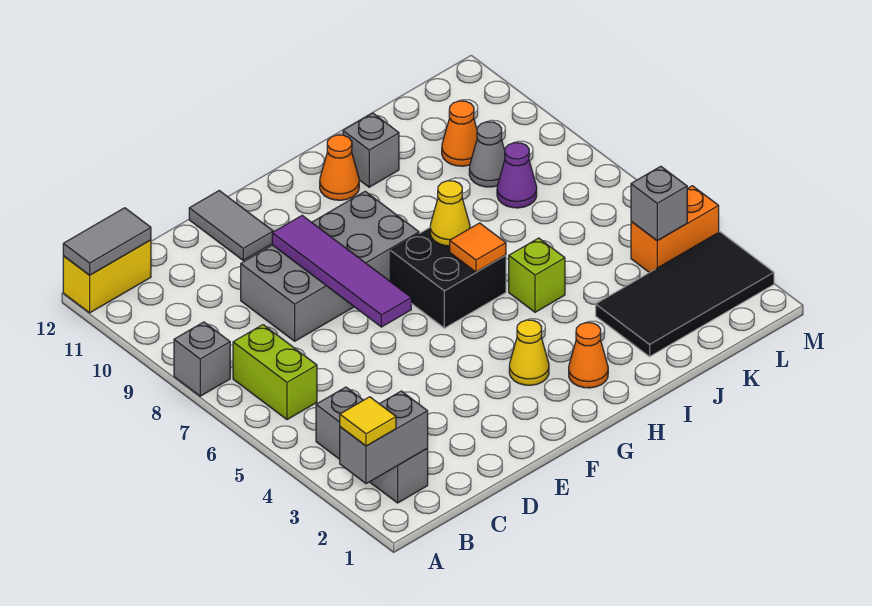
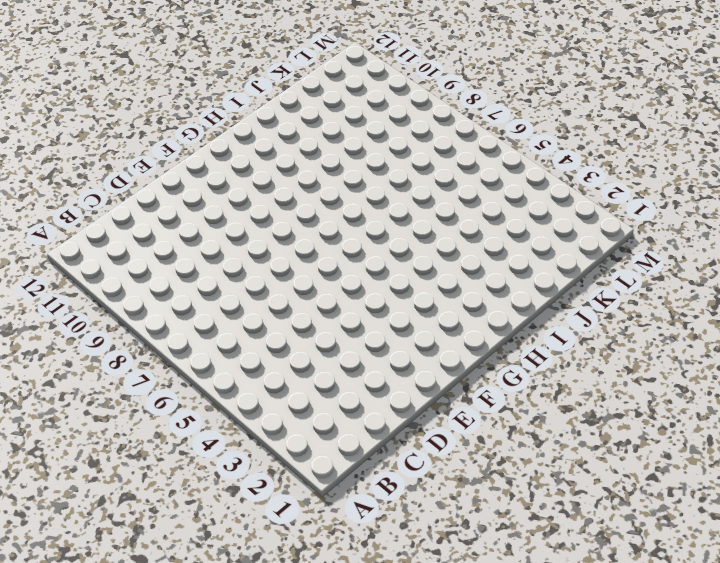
none -> grey 1x1 brick [174,322,230,396]
none -> yellow 1x2 brick [63,240,151,313]
none -> grey 1x3 brick [316,387,428,503]

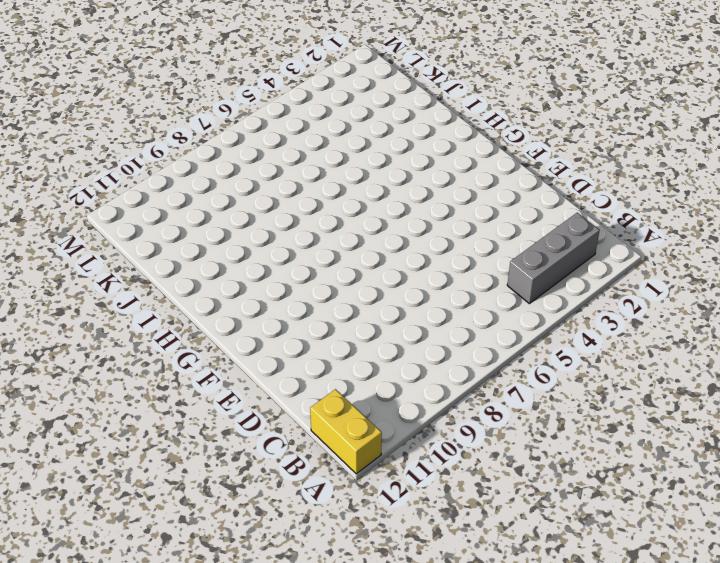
none -> grey 1x1 brick [174,322,230,396]
none -> lime 1x2 brick [233,325,317,420]
none -> grey 2x4 brick [241,191,419,341]

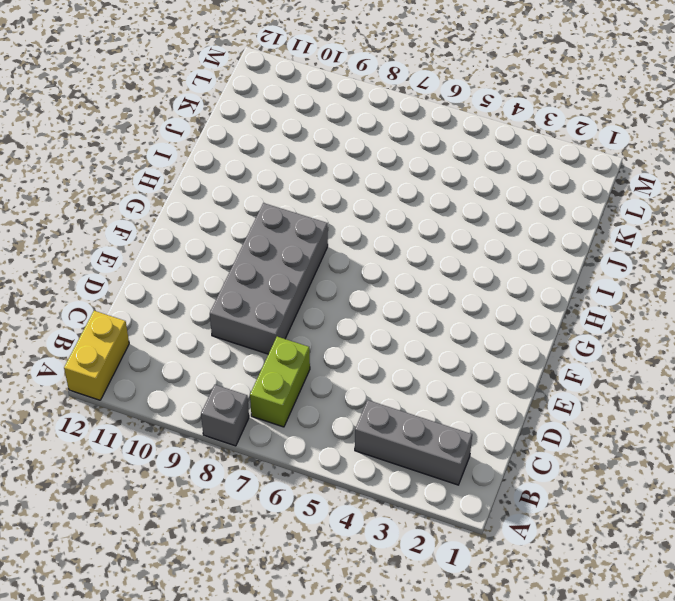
lime 1x2 brick [250,337,310,427] -> lime 1x2 brick turned to [233,325,317,420]
none -> grey 1x2 tile [189,191,273,260]
none -> yellow 1x1 cone [509,320,549,385]
none -> black 2x2 brick [390,228,506,328]

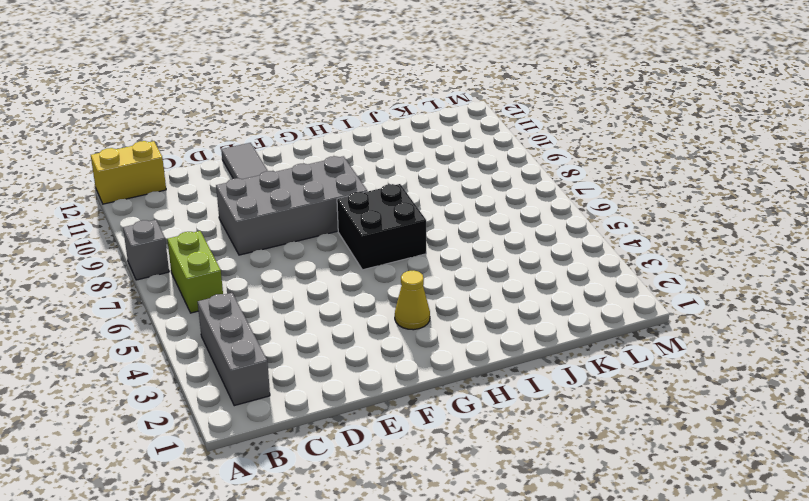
none -> orange 1x1 cone [569,323,608,388]
none -> orange 1x1 cone [320,135,359,200]
none -> lime 1x1 brick [509,238,565,312]

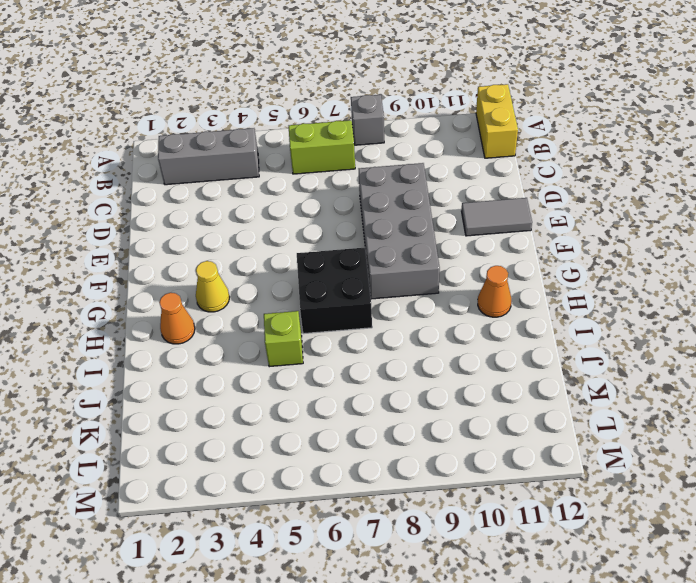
none -> grey 1x1 brick [343,113,399,187]
none -> black 2x4 tile [596,232,774,357]
none -> purple 1x1 cone [497,143,537,208]

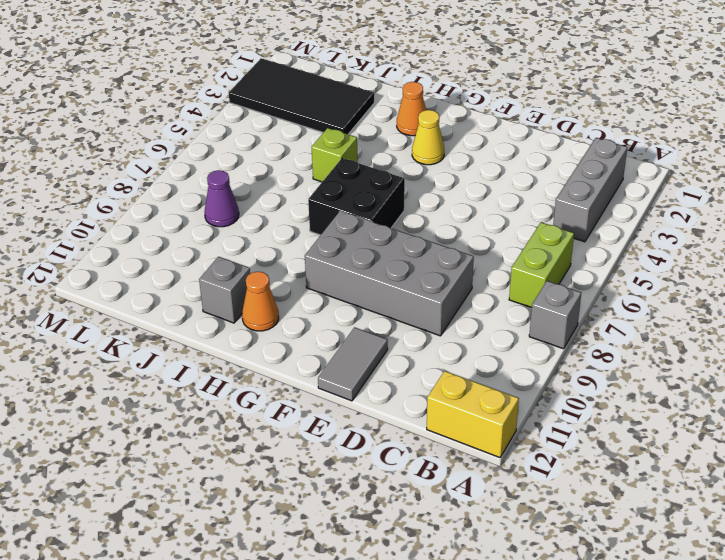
none -> grey 1x1 cone [469,122,505,187]
none -> orange 1x1 cone [442,101,477,166]
none -> orange 1x2 brick [631,186,719,273]

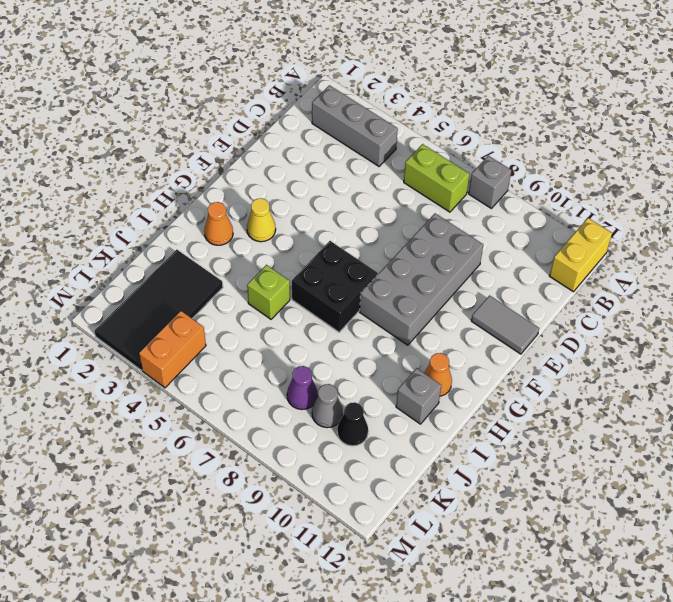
black 1x1 cone [337,402,368,446] -> orange 1x1 cone [442,101,477,166]
none -> grey 1x2 brick [340,391,428,484]
none -> grey 1x2 tile [63,208,151,275]
none -> purple 1x4 tile [272,216,411,327]

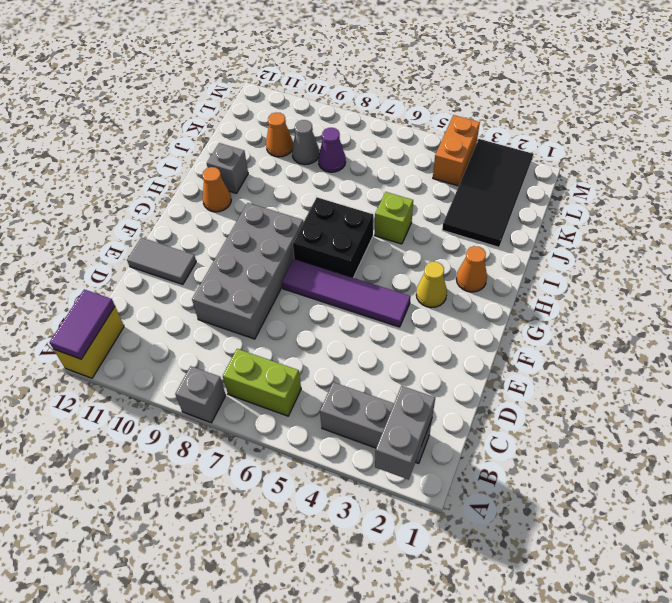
purple 1x2 tile [50,289,115,359] -> grey 1x2 tile [63,208,151,275]
purple 1x4 tile [282,259,411,327] -> purple 1x4 tile moved to [272,216,411,327]
none -> orange 1x1 tile [450,223,506,272]
none -> yellow 1x1 cone [430,181,470,246]
none -> grey 1x1 brick [631,166,687,241]

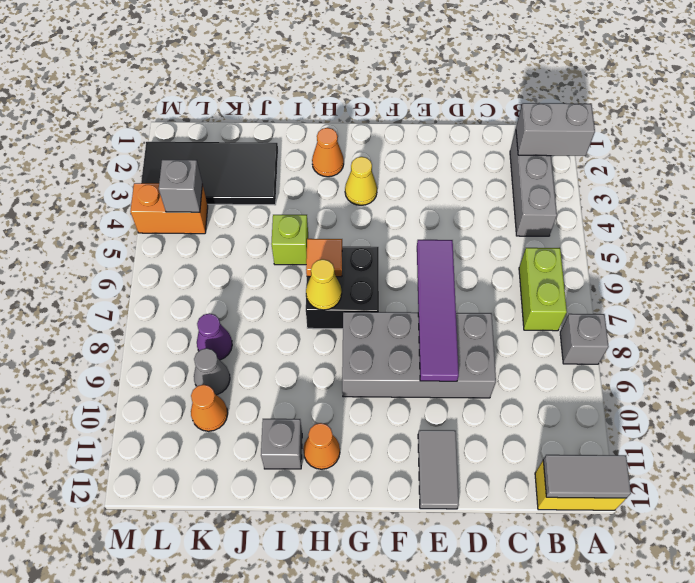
none -> yellow 1x1 tile [340,397,396,446]

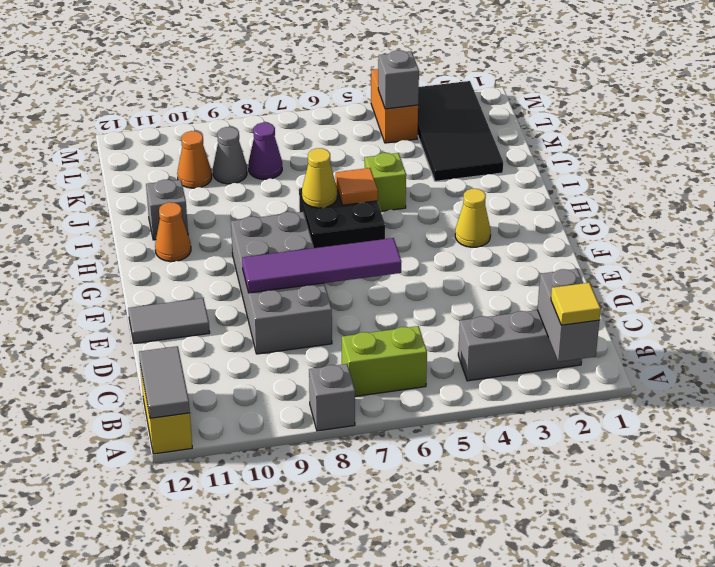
none -> orange 1x1 cone [569,323,608,388]

